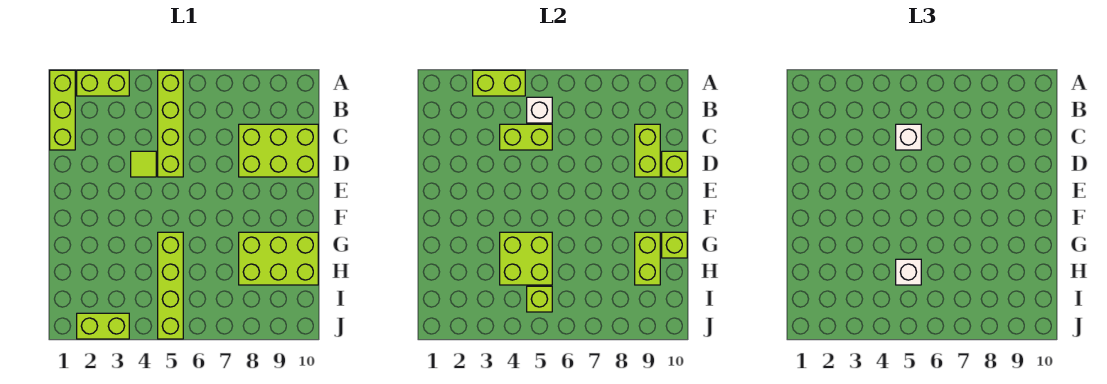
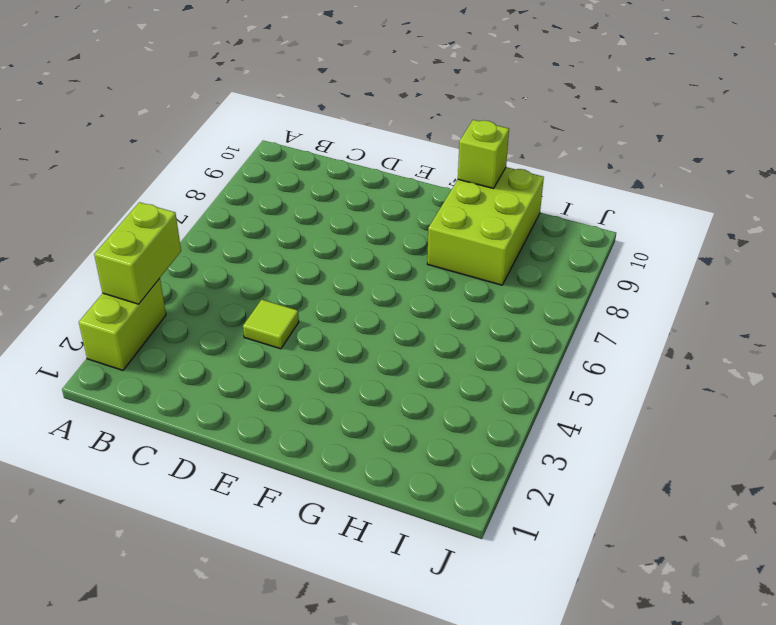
none -> lime 1x3 brick [50,70,75,150]
none -> lime 1x4 brick [158,70,183,177]
none -> lime 2x3 brick [239,124,318,177]

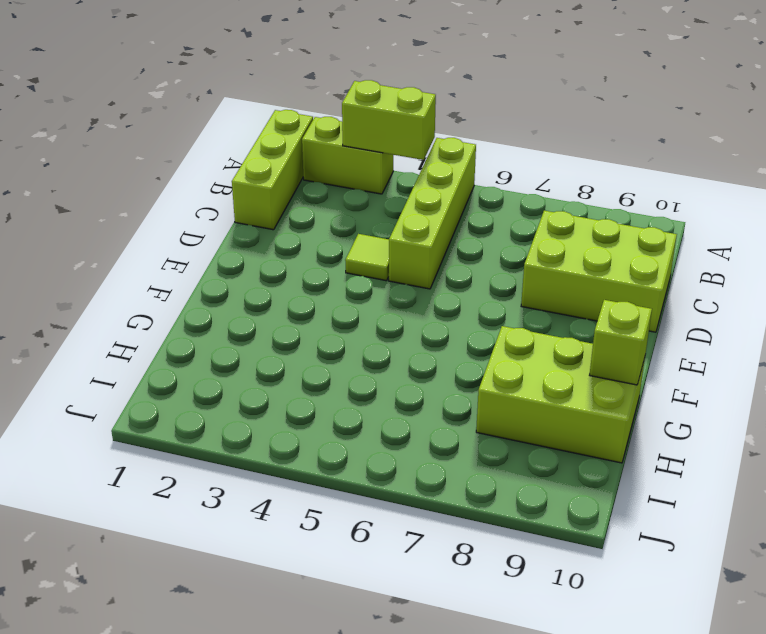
none -> lime 1x4 brick [158,232,183,339]
none -> lime 1x2 brick [77,313,129,339]
none -> white 1x1 brick [527,97,552,123]

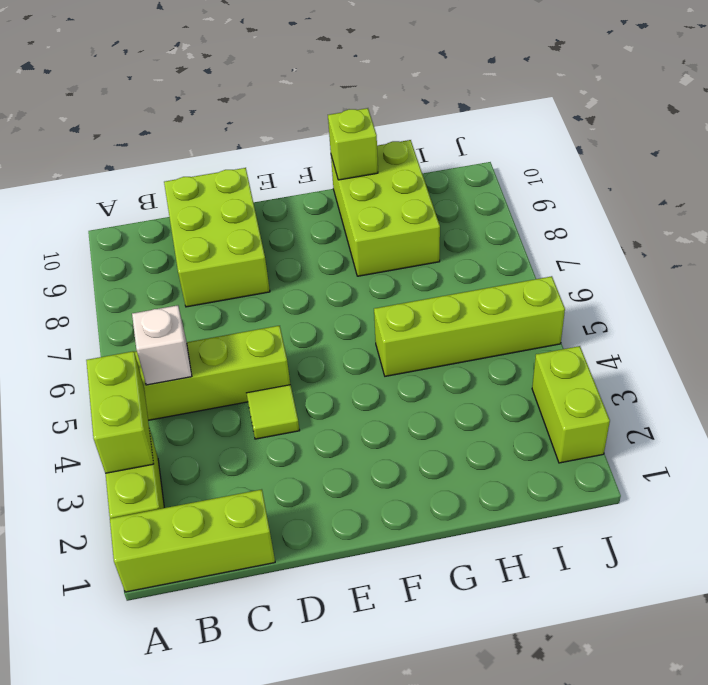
none -> lime 1x2 brick [500,124,552,150]
none -> lime 1x2 brick [635,124,660,177]
none -> lime 1x1 brick [662,151,687,177]

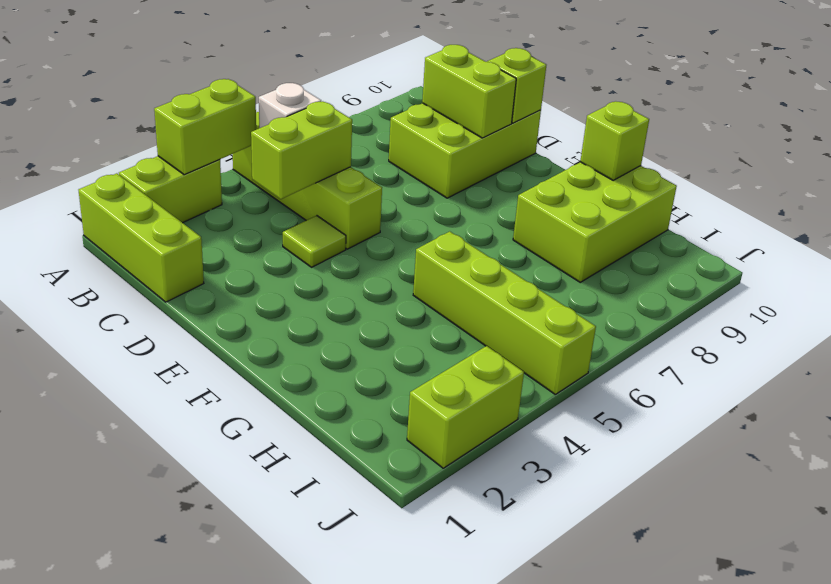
none -> lime 2x2 brick [500,232,552,285]
none -> lime 1x2 brick [635,232,660,285]
none -> lime 1x1 brick [527,286,552,312]

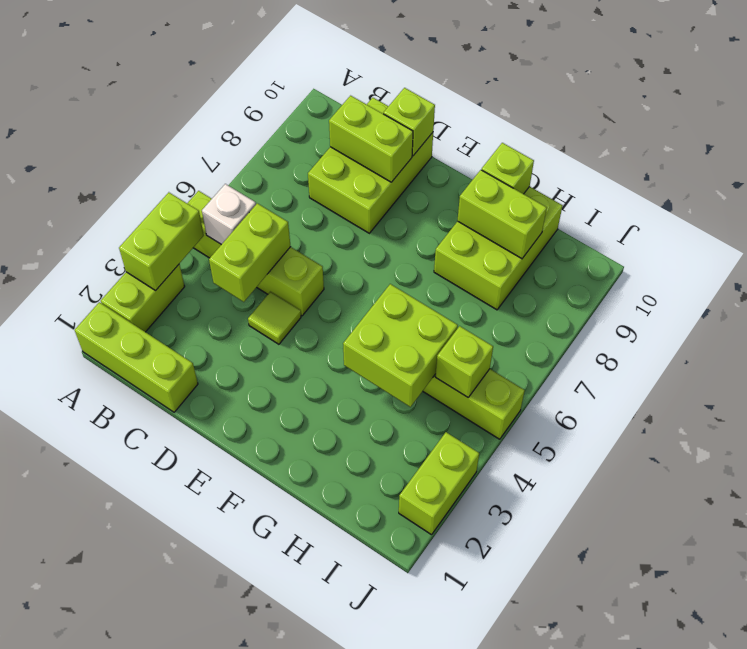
none -> white 1x1 brick [896,124,921,150]
none -> white 1x1 brick [896,259,921,285]

